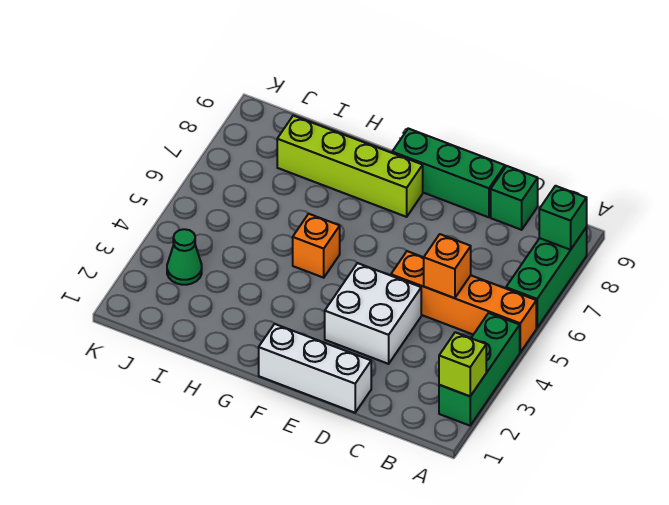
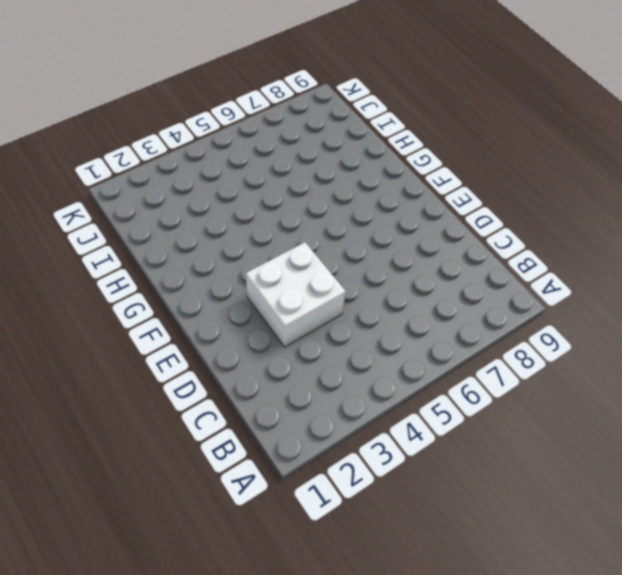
none -> green 1x3 brick [439,313,520,426]
none -> orange 1x4 brick [391,251,536,352]
none -> green 1x3 brick [506,227,587,328]

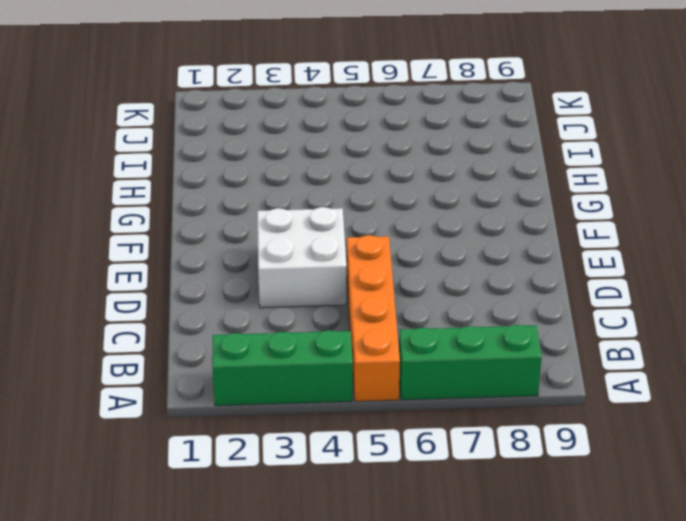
none -> green 1x1 brick [491,166,538,230]
none -> white 1x3 brick [259,324,371,413]
none -> green 1x3 brick [392,128,505,217]

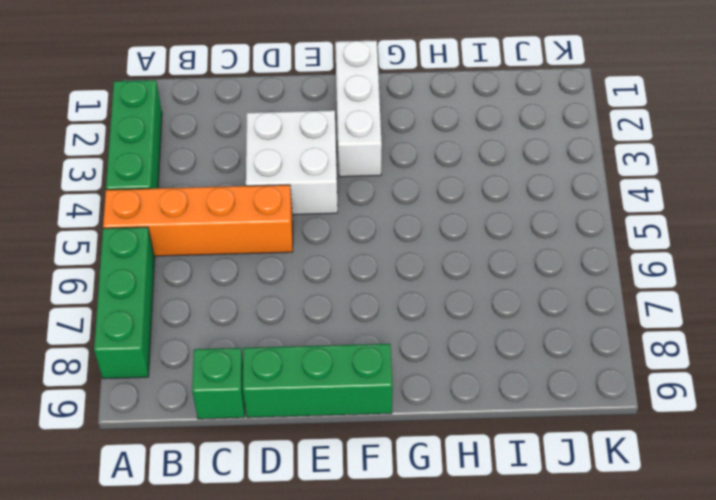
white 1x3 brick [335,40,382,177] -> white 1x3 brick turned to [259,324,371,413]
none -> lime 1x4 brick [277,116,423,217]
none -> orange 1x1 brick [293,214,340,278]
none -> green 1x1 cone [167,229,202,285]

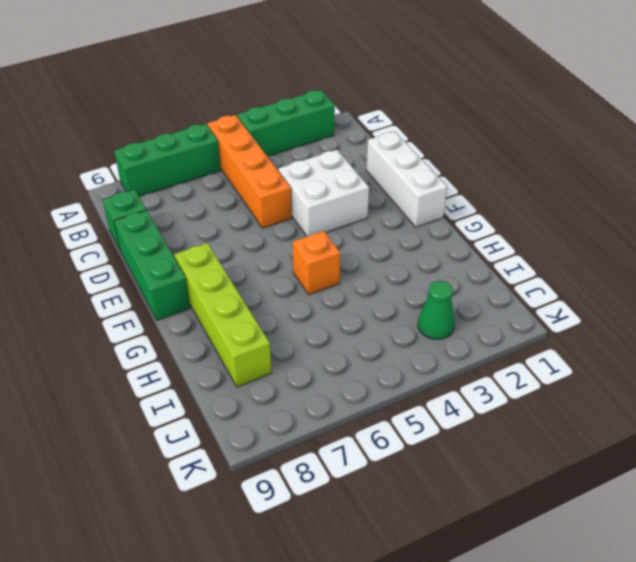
none -> lime 1x1 brick [439,332,486,396]
none -> green 1x1 brick [539,186,587,250]
none -> orange 1x1 brick [424,234,471,298]

